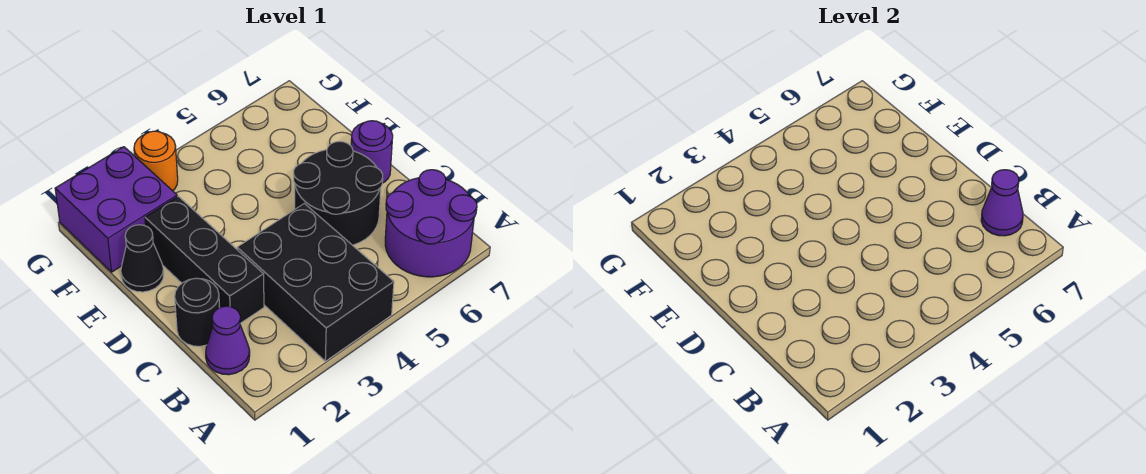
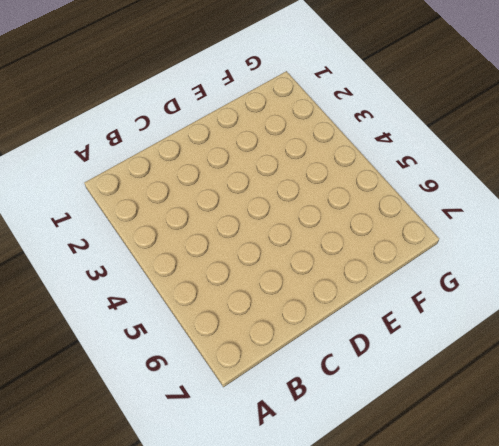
none -> black 2x3 brick [237,203,394,361]
none -> purple 2x2 round brick [385,170,477,277]

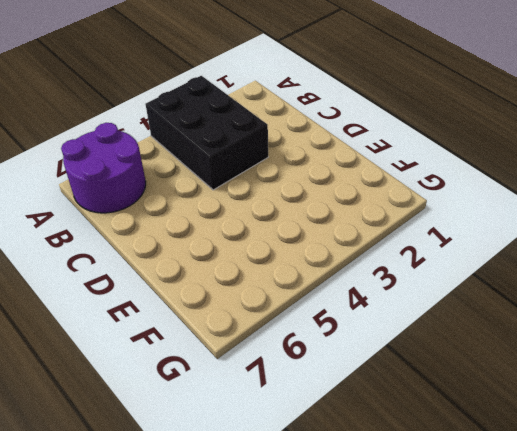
none -> purple 1x1 cone [206,306,250,375]
none -> black 1x1 round brick [175,278,220,346]

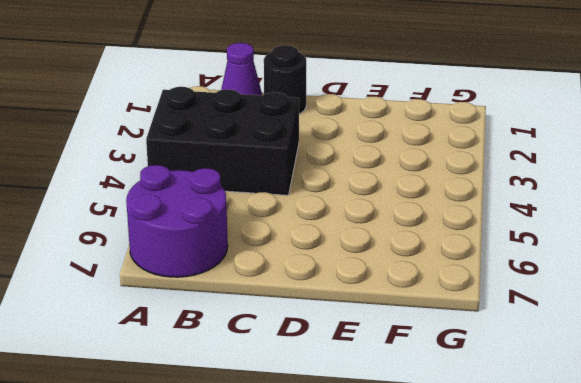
none -> black 1x3 brick [145,196,264,323]
none -> black 2x2 round brick [294,141,383,245]

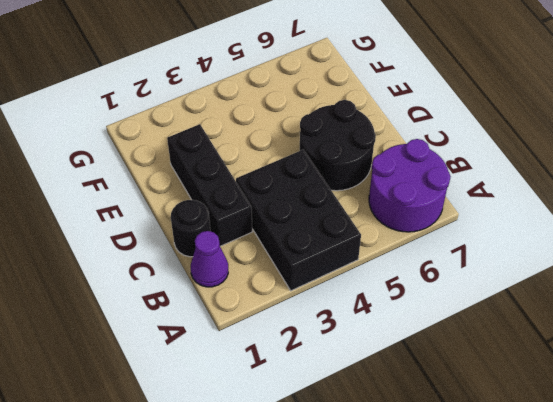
none -> purple 1x1 round brick [351,121,393,183]
none -> black 1x1 cone [121,225,164,292]

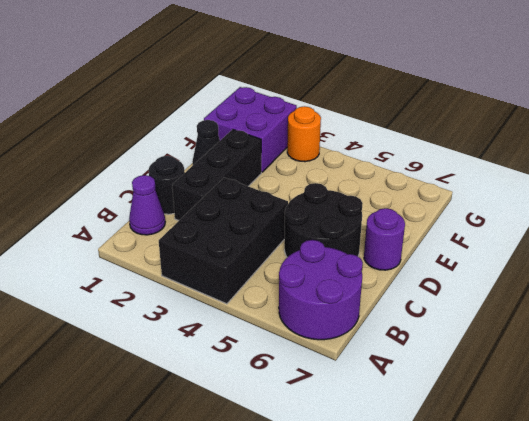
none -> purple 1x1 cone [981,170,1023,236]

